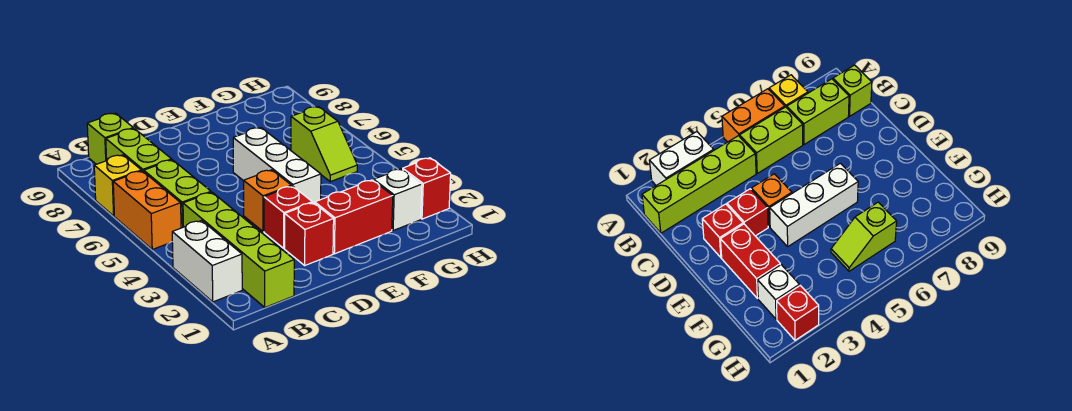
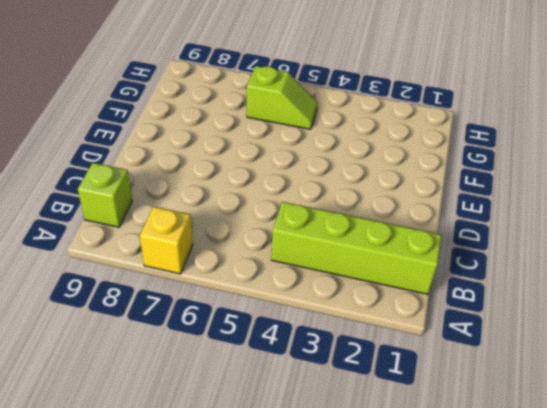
none -> white 1x2 brick [172,220,242,302]
none -> orange 1x2 brick [113,171,181,249]
none -> lime 1x2 brick [144,160,211,228]

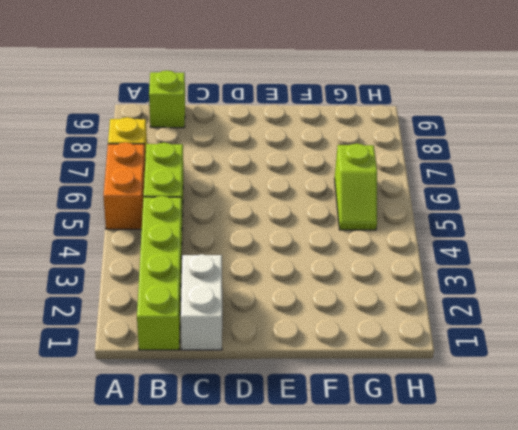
white 1x2 brick [181,254,222,350] -> white 1x2 brick moved to [172,220,242,302]
none -> lime 1x2 brick [106,128,172,172]
none -> red 1x1 brick [285,203,334,265]
none -> red 1x1 brick [264,186,312,248]

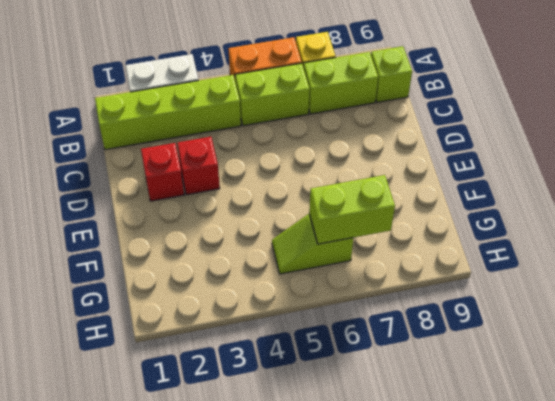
lime 1x2 brick [309,175,395,244] -> none
none -> orange 1x1 brick [244,170,291,232]
none -> red 1x2 brick [315,180,393,254]
none -> white 1x3 brick [233,128,321,203]

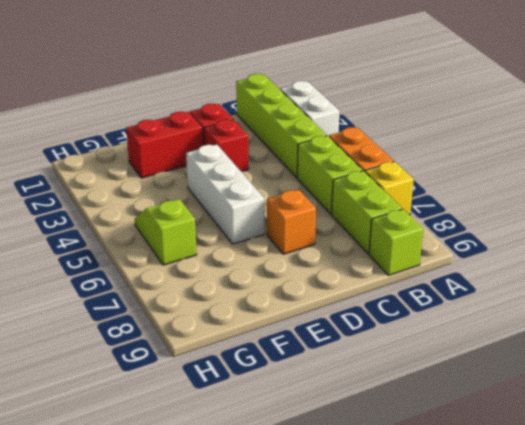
orange 1x1 brick [267,190,316,254] -> orange 1x1 brick moved to [244,170,291,232]
none -> white 1x1 brick [374,169,422,230]
none -> red 1x1 brick [403,158,451,219]

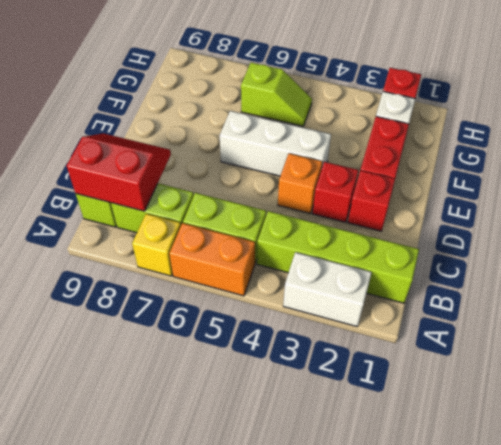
red 2x2 slope [67,133,171,211] -> none

